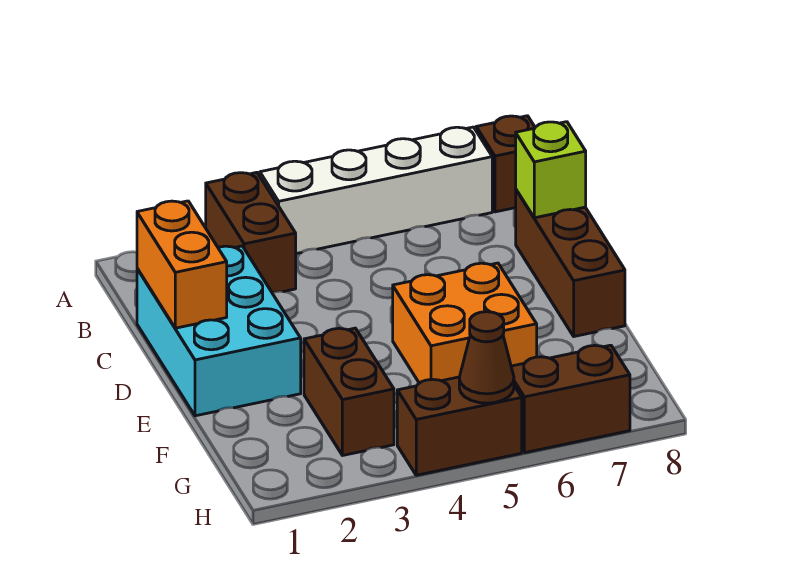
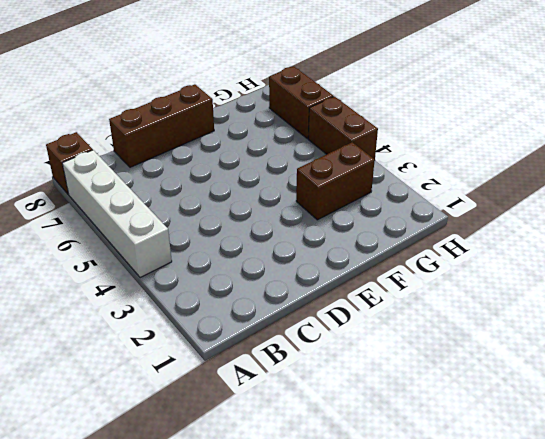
none -> brown 1x2 brick [206,172,296,293]
none -> cyan 2x3 brick [137,246,301,416]
none -> orange 2x2 brick [393,263,537,383]

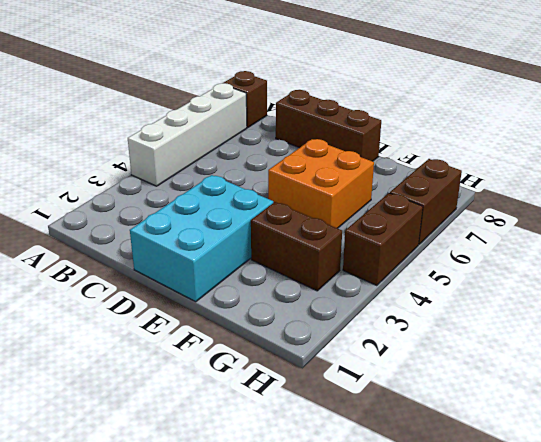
cyan 2x3 brick [130,175,273,302] -> cyan 2x3 brick turned to [137,246,301,416]
none -> brown 1x2 brick [206,172,296,293]
none -> orange 1x2 brick [137,201,227,328]
none -> lime 1x1 brick [516,122,586,218]

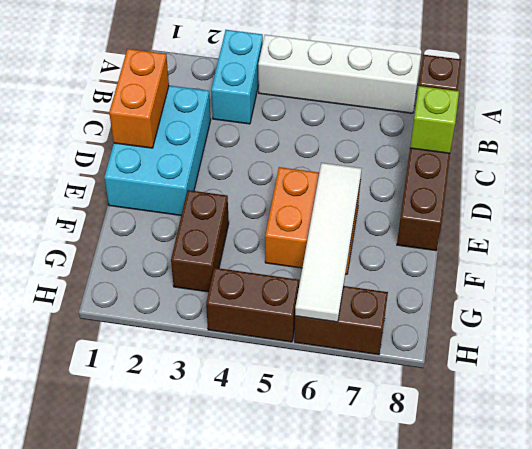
cyan 1x2 brick [211,30,263,124] -> brown 1x2 brick [206,172,296,293]
white 1x4 tile [295,163,362,322] -> none
none -> brown 1x1 cone [459,312,514,403]

